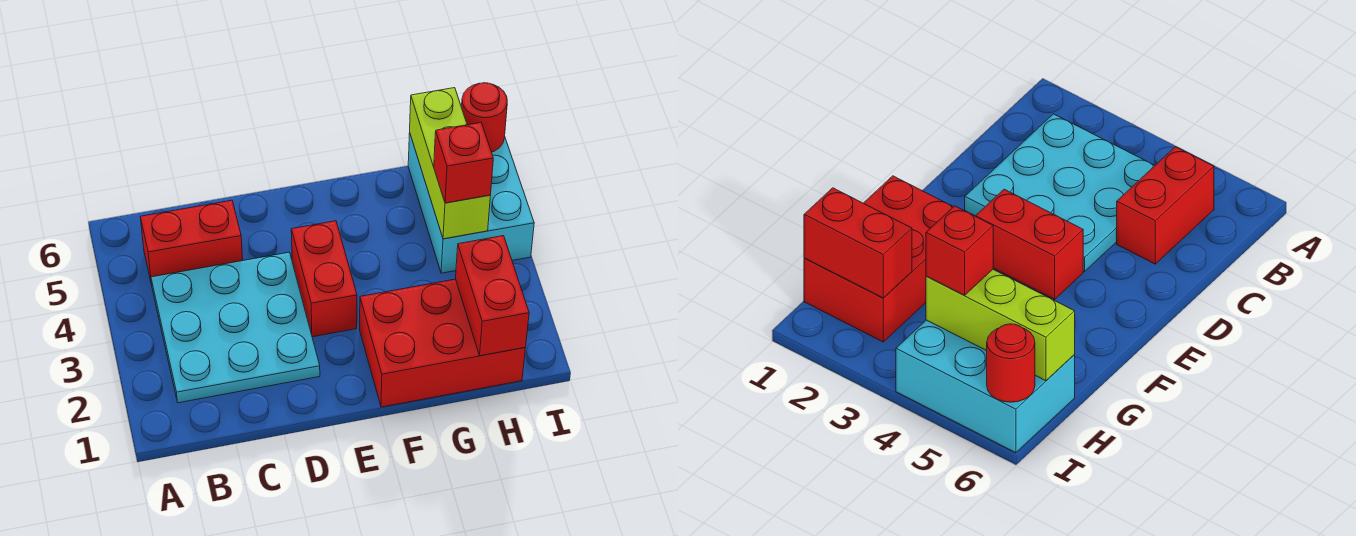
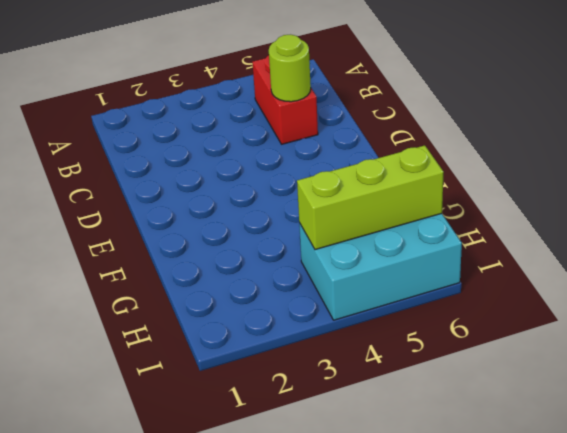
lime 1x1 round brick [269,35,311,102] -> none
none -> cyan 3x3 plate [151,252,320,403]
none -> red 1x2 brick [291,221,357,337]

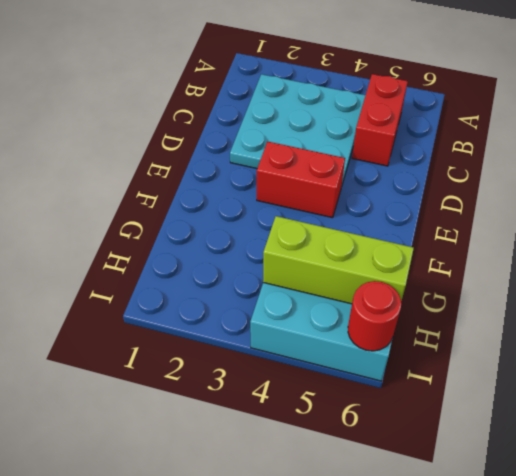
none -> red 2x3 brick [360,279,525,407]
none -> red 1x2 brick [456,236,529,356]

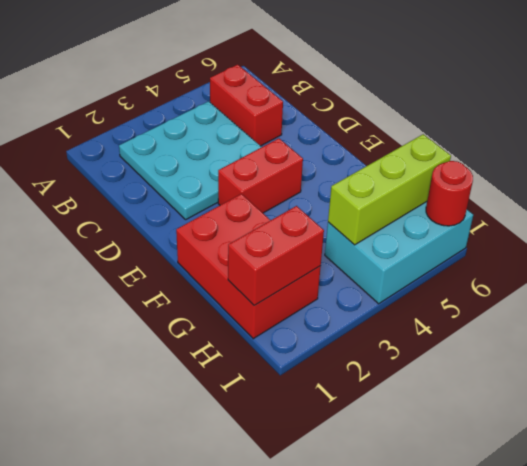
none -> red 1x1 brick [434,123,493,203]

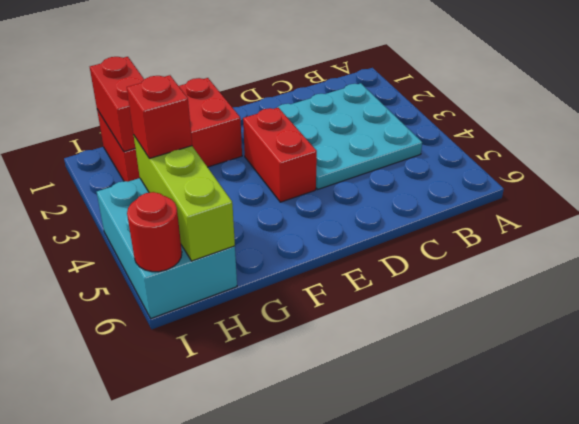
none -> red 1x2 brick [140,200,243,285]

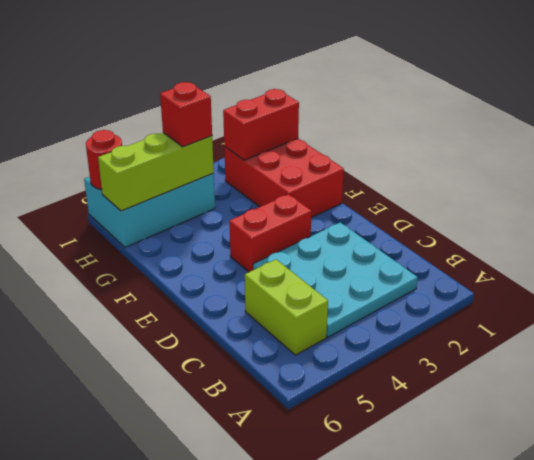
lime 1x2 brick [245,259,328,355] -> red 1x2 brick [140,200,243,285]

